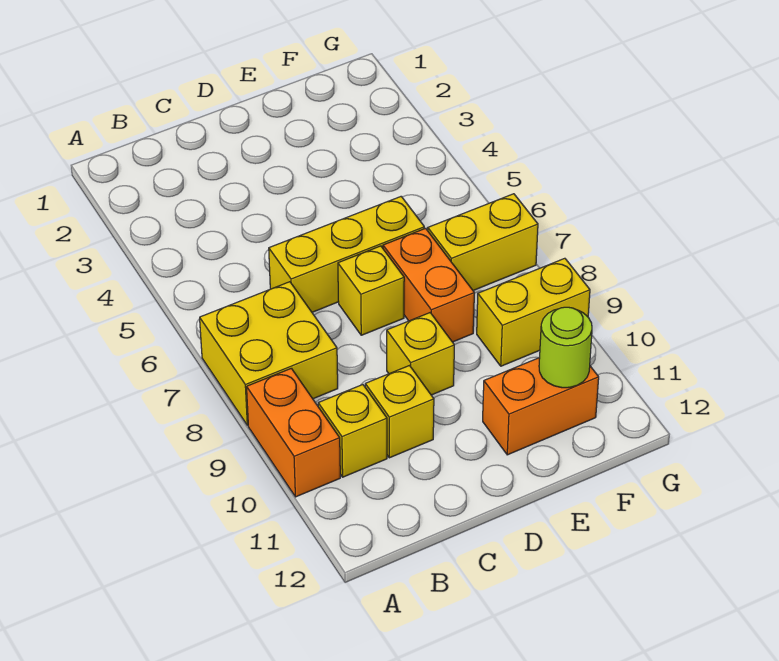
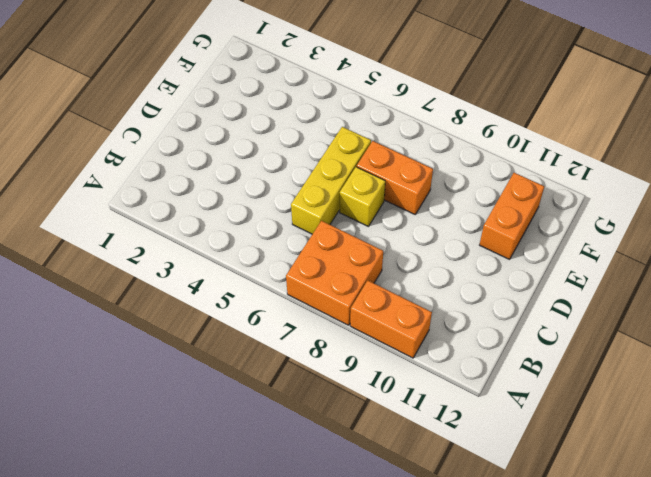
orange 2x2 brick [286,221,383,325] -> yellow 2x2 brick [200,282,338,425]
none -> yellow 1x1 brick [318,385,387,477]
none -> yellow 1x1 brick [365,366,434,458]
none -> yellow 1x1 brick [387,313,454,395]

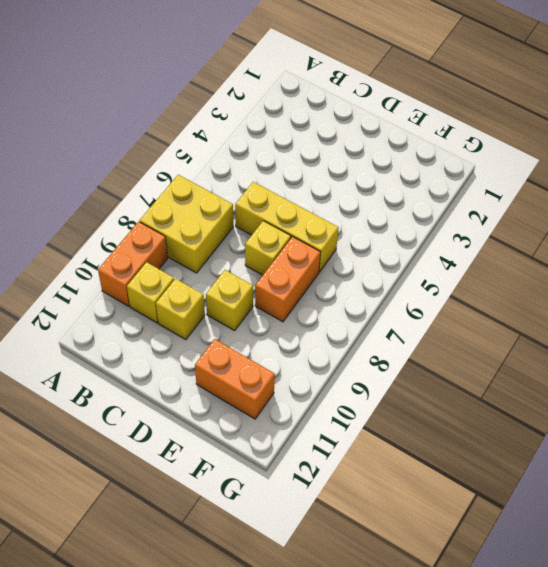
none -> yellow 1x2 brick [428,194,538,290]
none -> yellow 1x2 brick [477,258,590,366]
none -> lime 1x1 round brick [539,307,592,388]

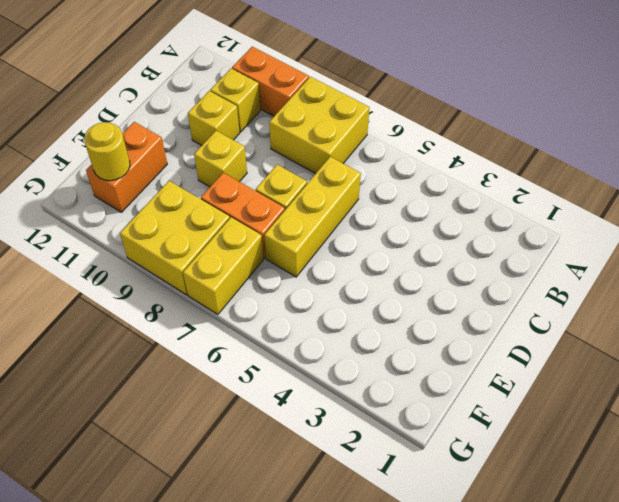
yellow 2x2 brick [120,181,230,295] -> yellow 1x2 brick [477,258,590,366]
yellow 1x1 round brick [84,122,130,181] -> lime 1x1 round brick [539,307,592,388]

